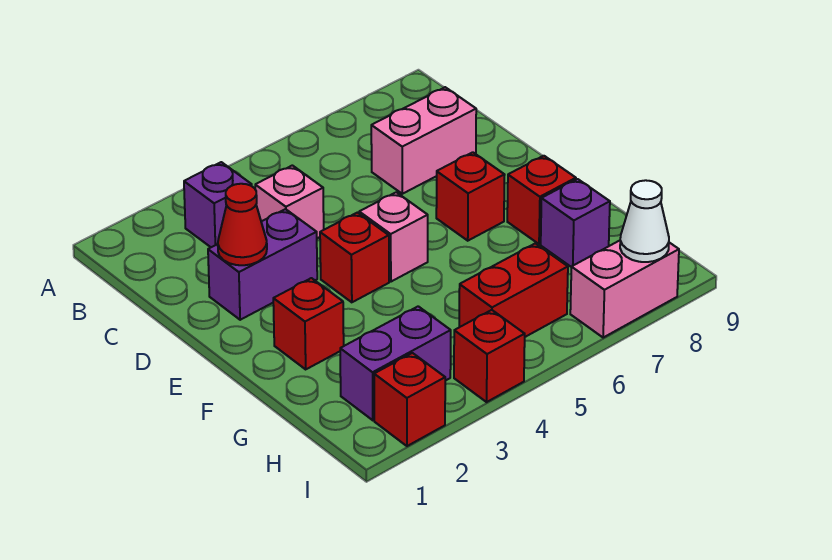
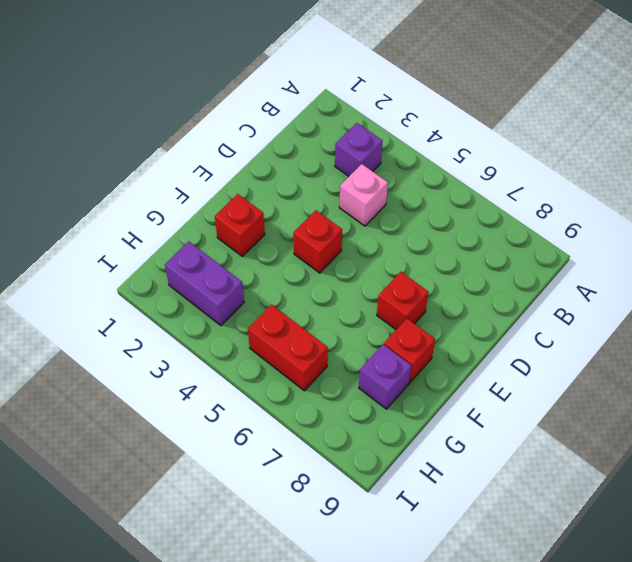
none -> pink 1x2 brick [371,87,476,194]
none -> purple 1x2 brick [208,209,317,320]
none -> pink 1x1 brick [359,192,428,282]

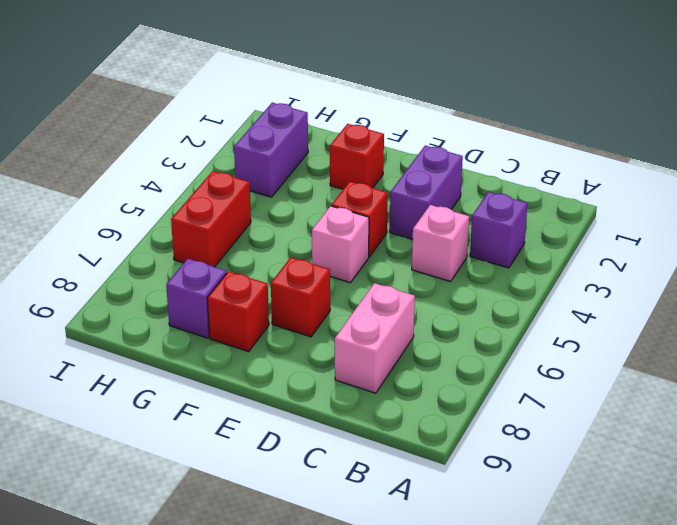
none -> red 1x1 brick [374,353,445,446]
none -> red 1x1 brick [454,310,525,402]
none -> pink 1x2 brick [570,241,679,337]

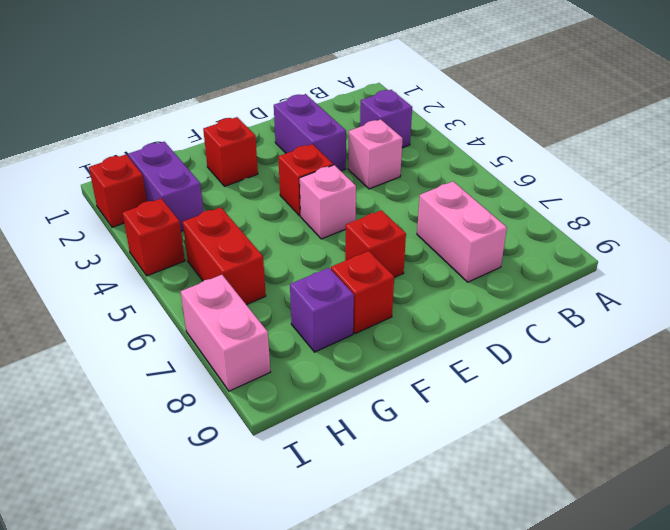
none -> red 1x1 cone [218,184,267,265]
none -> white 1x1 cone [620,180,669,262]

